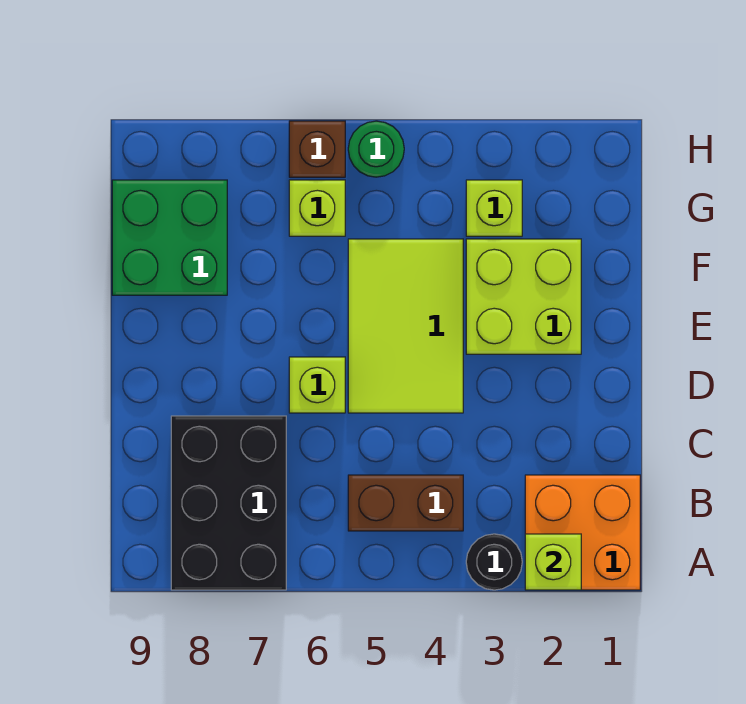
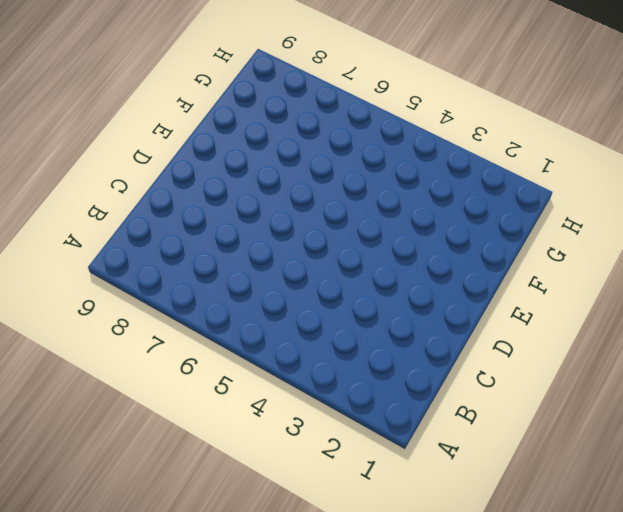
none -> orange 2x2 brick [525,475,640,590]
none -> black 1x1 round brick [466,534,522,590]
none -> black 2x3 brick [171,416,286,590]

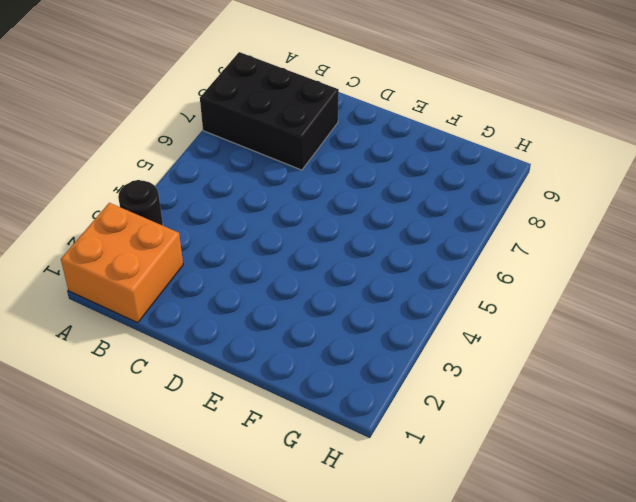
none -> brown 1x2 brick [348,475,463,531]
none -> lime 2x3 tile [348,239,463,413]
none -> lime 1x1 brick [289,357,345,413]

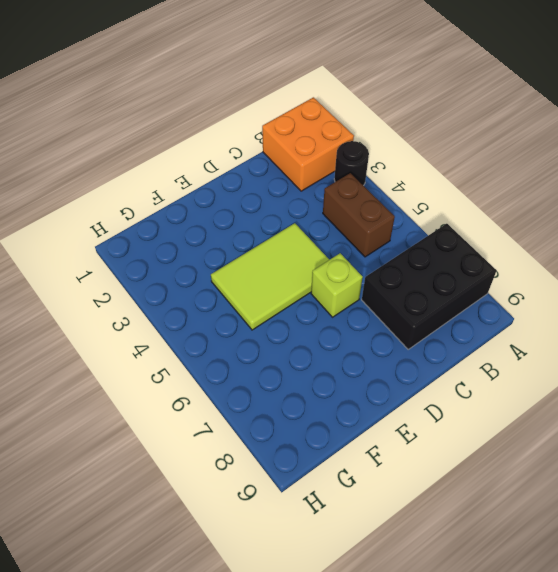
none -> lime 2x2 brick [466,239,581,354]
none -> green 2x2 brick [112,180,227,295]
none -> lime 1x1 brick [466,180,522,236]

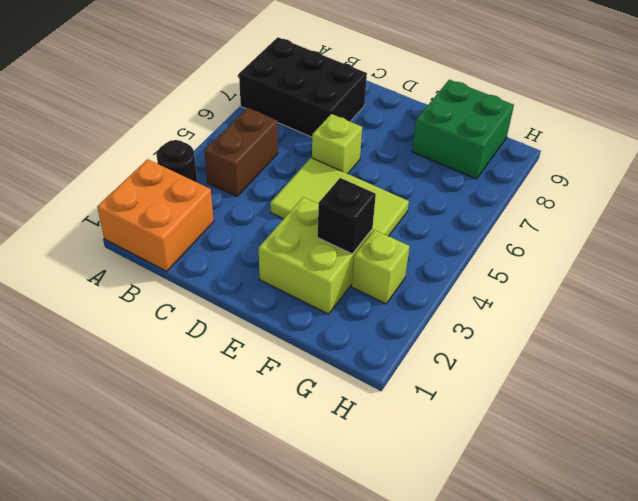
black 1x1 brick [318,178,376,254] -> none
none -> lime 1x1 brick [289,180,345,236]
none -> green 1x1 round brick [348,121,404,177]
none -> brown 1x1 brick [289,121,345,177]

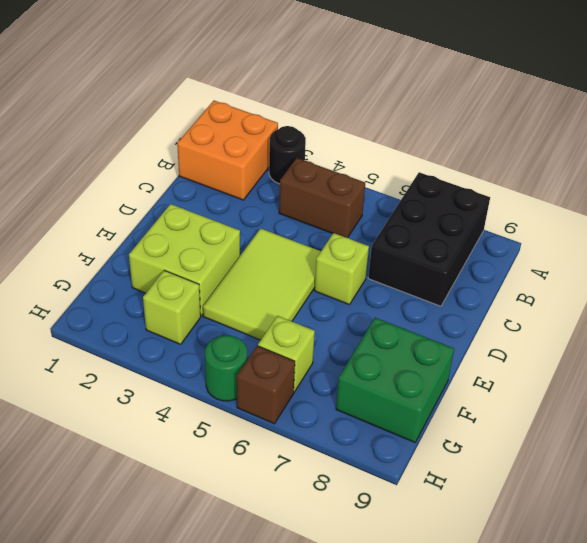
none -> lime 1x1 brick [525,534,581,590]

